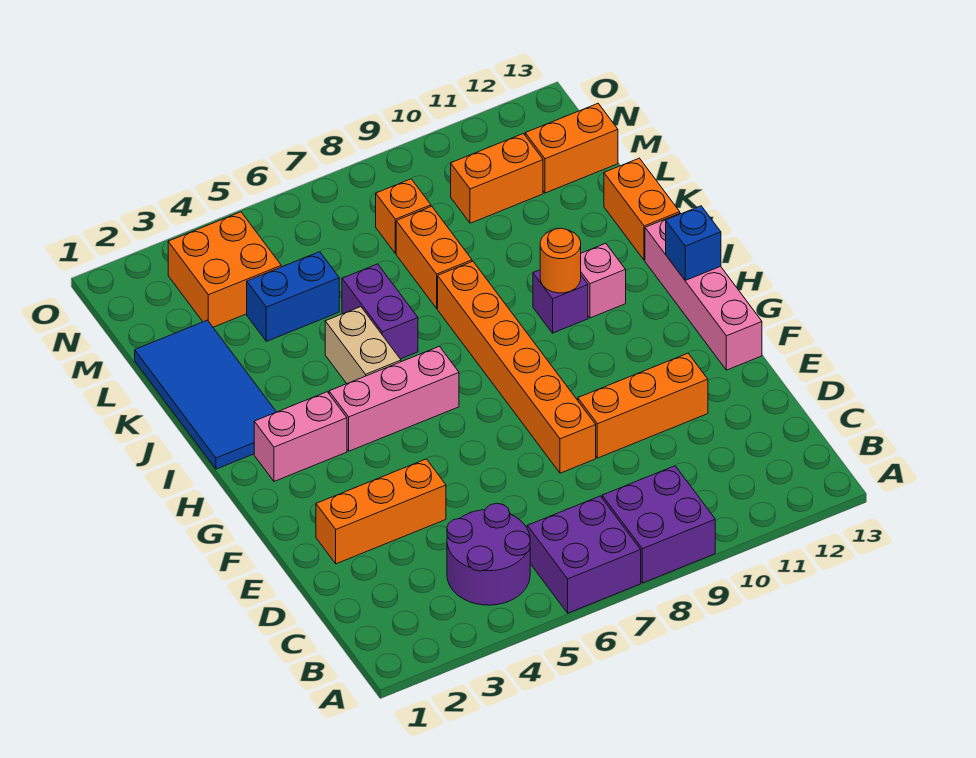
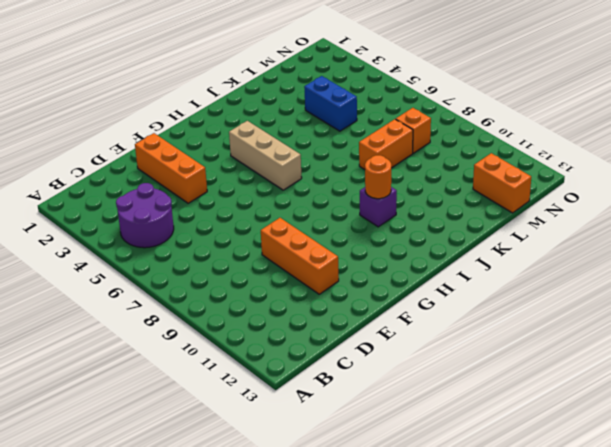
tan 1x3 brick [229,121,302,190] -> pink 1x3 brick [329,346,459,451]
none -> purple 2x2 brick [527,496,641,613]
none -> purple 2x2 brick [602,466,715,583]
none -> orange 1x6 brick [438,261,596,473]

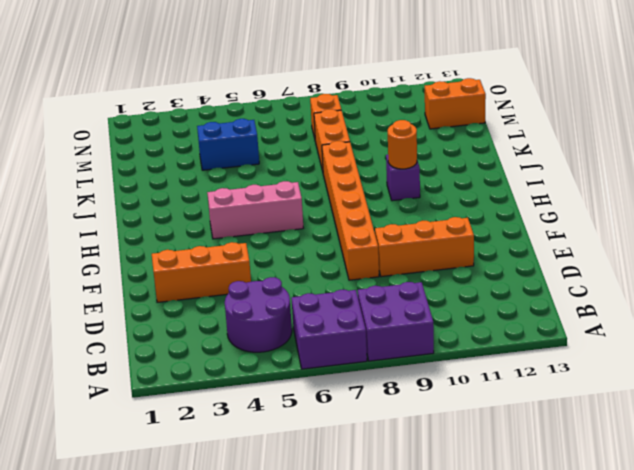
none -> pink 1x4 brick [645,213,762,370]
none -> pink 1x2 brick [254,392,347,481]
none -> blue 2x4 tile [135,320,276,469]

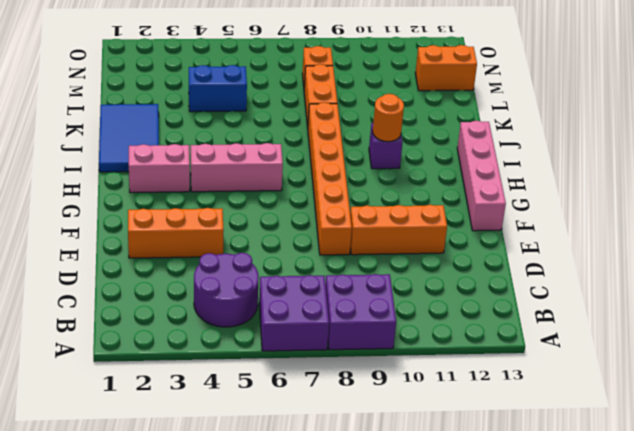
blue 2x3 tile [99,104,159,172] -> blue 2x4 tile [135,320,276,469]
none -> tan 1x2 brick [325,307,401,384]
none -> pink 1x1 brick [581,243,626,318]
none -> purple 1x2 brick [342,264,418,359]

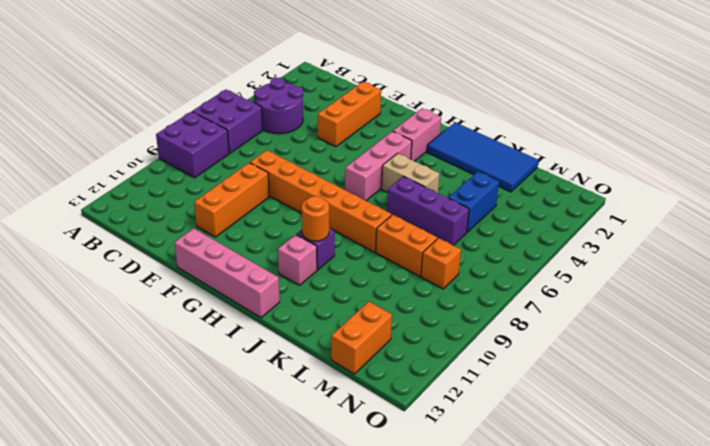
purple 1x3 brick [387,176,469,245] -> purple 1x2 brick [342,264,418,359]
none -> orange 1x2 brick [604,158,680,260]
none -> orange 2x2 brick [168,212,281,327]
none -> orange 1x2 brick [451,133,543,223]

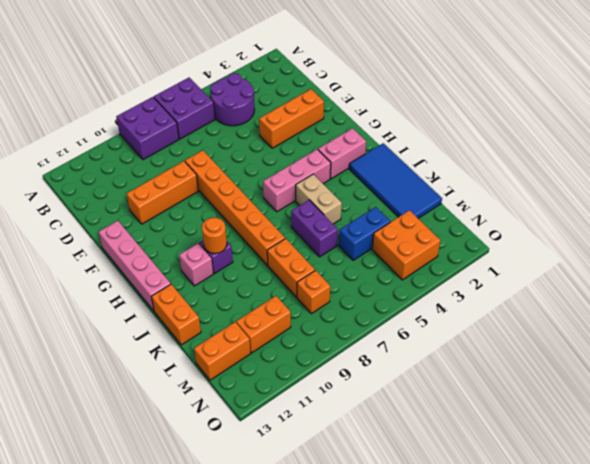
none -> blue 1x1 brick [666,206,721,280]

